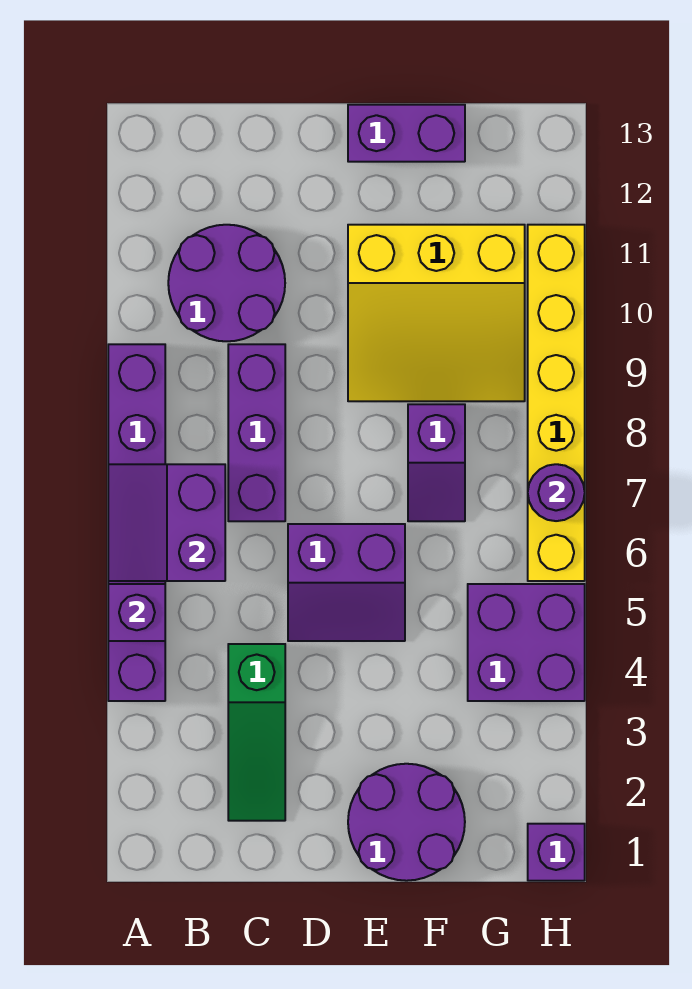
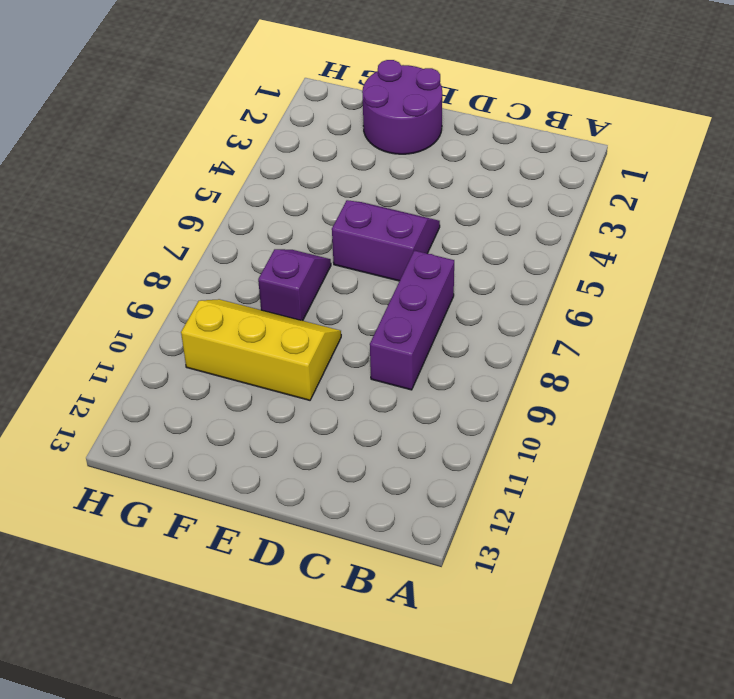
yellow 2x3 slope [181,299,341,400] -> yellow 3x3 slope [348,225,525,401]
none -> purple 1x6 brick [108,344,165,701]
none -> purple 2x2 round brick [168,225,285,341]
none -> green 1x3 slope [228,644,285,821]

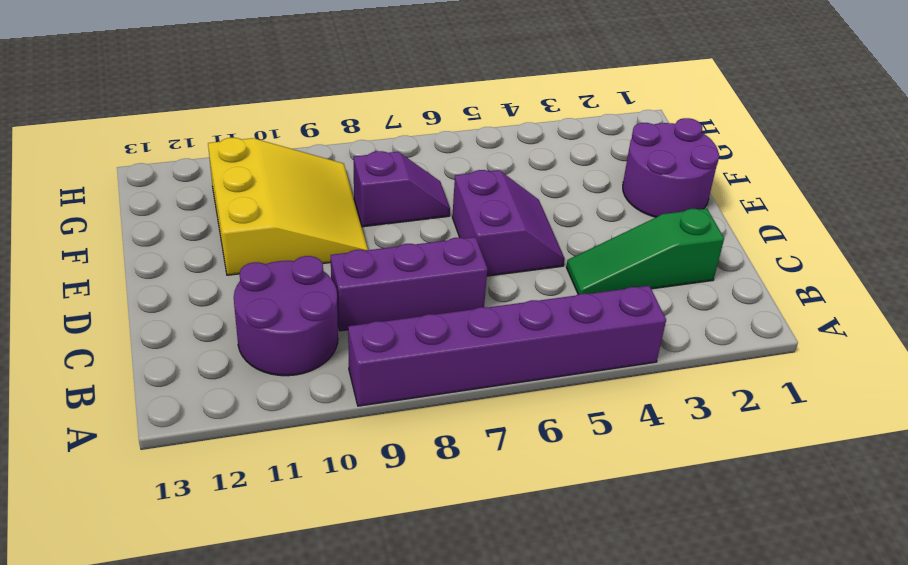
green 1x3 slope [566,209,724,294] -> green 1x3 slope turned to [228,644,285,821]
none -> purple 1x2 brick [348,105,465,162]
none -> purple 2x2 brick [468,584,585,701]
none -> purple 1x1 brick [528,824,585,881]

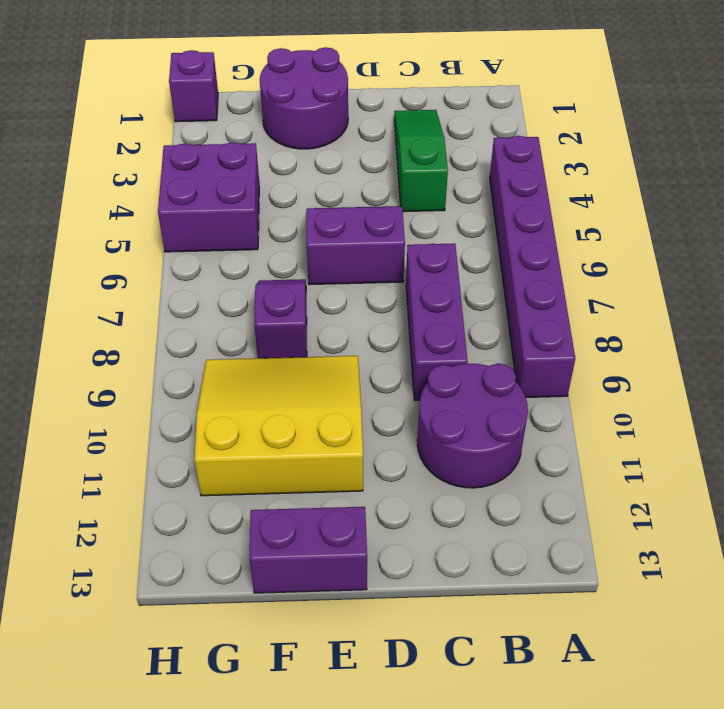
none -> yellow 1x6 brick [528,225,585,581]
none -> purple 1x1 brick [108,584,165,641]
none -> purple 2x2 slope [108,464,225,581]

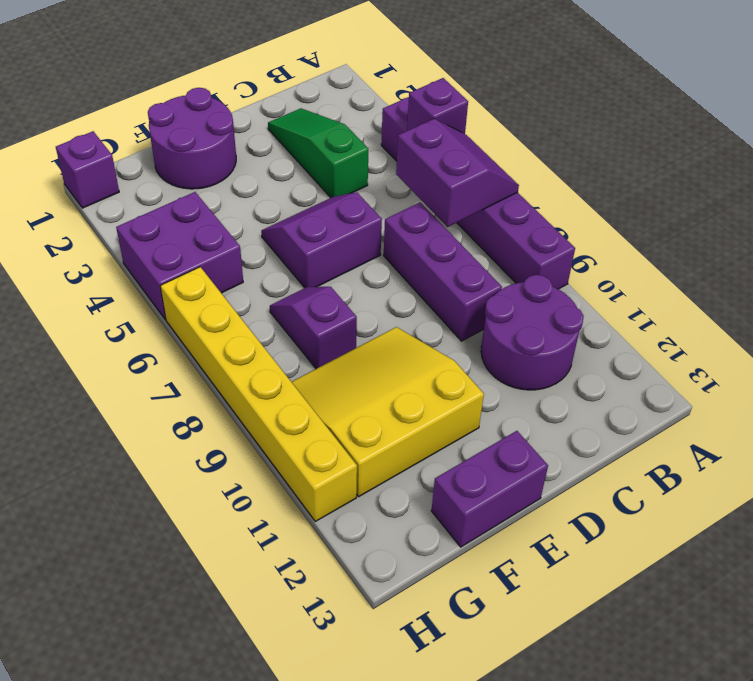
none -> purple 1x1 round brick [528,464,585,521]

